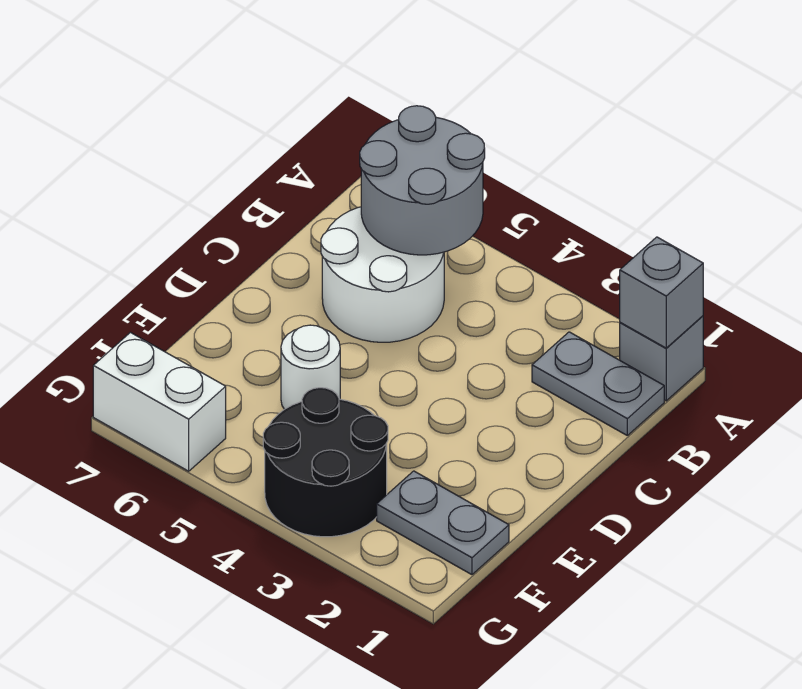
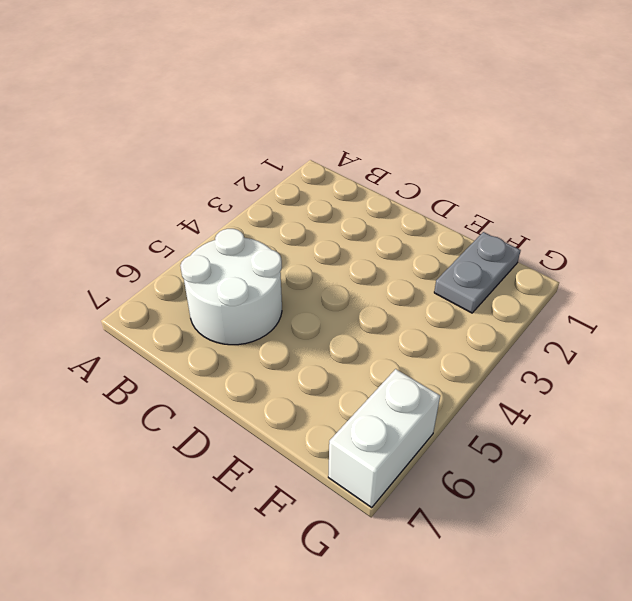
none -> grey 1x1 brick [620,316,703,401]
none -> grey 1x2 plate [532,332,664,435]

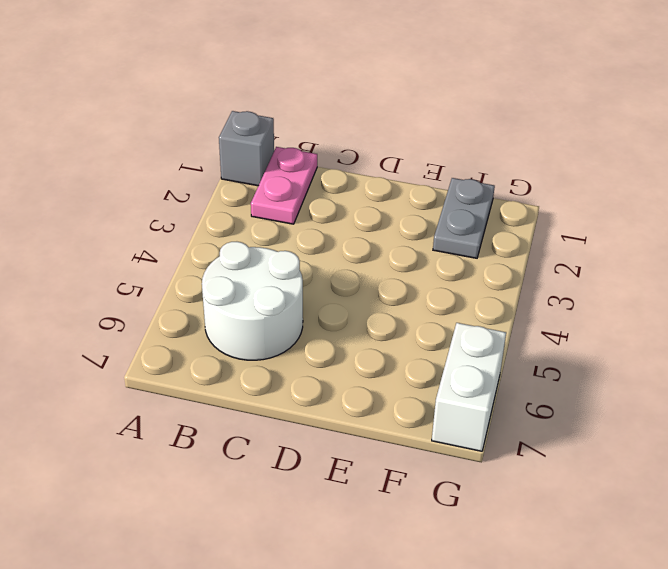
pink 1x2 plate [251,147,317,224] -> grey 1x2 plate [532,332,664,435]
none -> white 1x1 round brick [281,325,340,409]
none -> black 2x2 round brick [263,388,388,537]

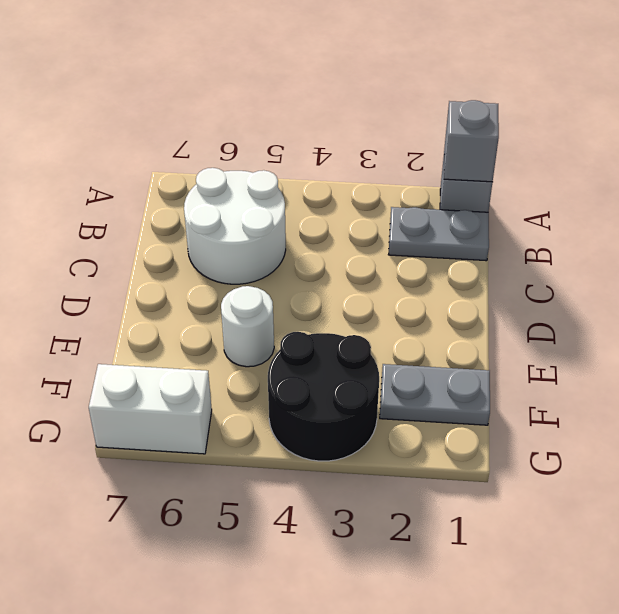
none -> grey 2x2 round brick [360,106,485,255]

